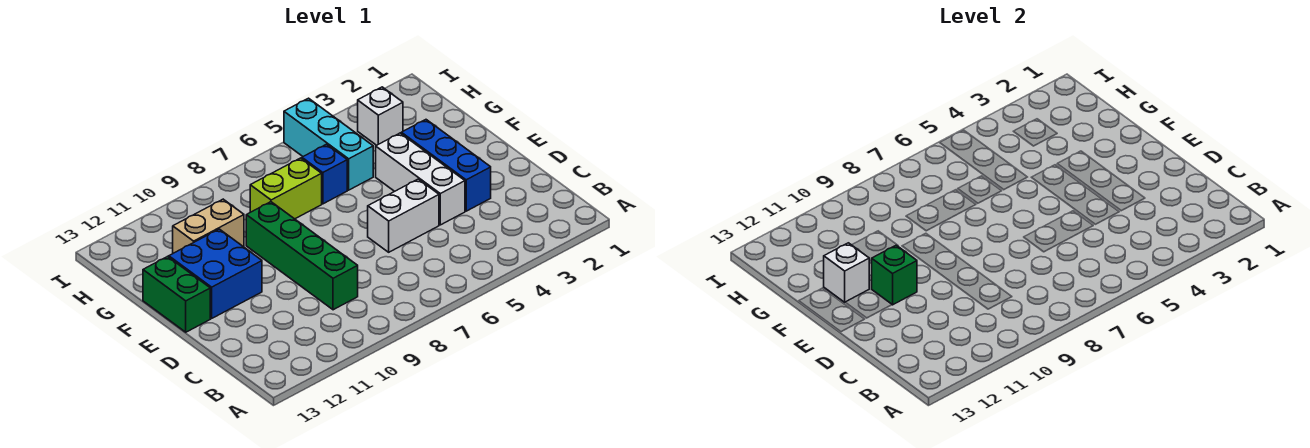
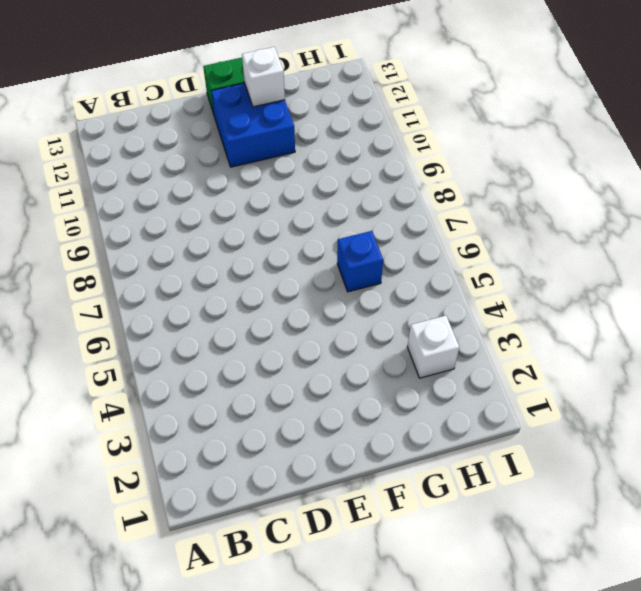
none -> green 1x4 brick [246,202,358,310]
none -> blue 1x3 brick [401,120,491,211]
none -> white 1x3 brick [376,133,465,225]

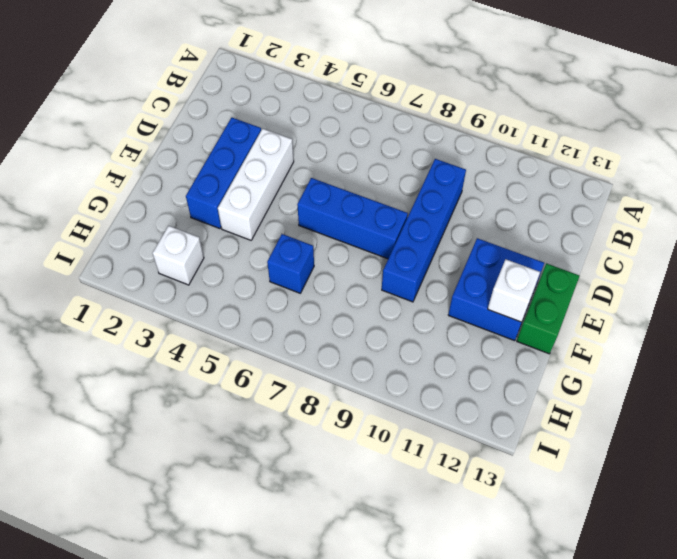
blue 1x4 brick [382,159,466,302] -> green 1x4 brick [246,202,358,310]
blue 1x3 brick [297,178,408,259] -> none
none -> white 1x2 brick [368,179,439,252]
none -> cyan 1x3 brick [284,98,373,190]
none -> lime 1x2 brick [250,158,322,219]

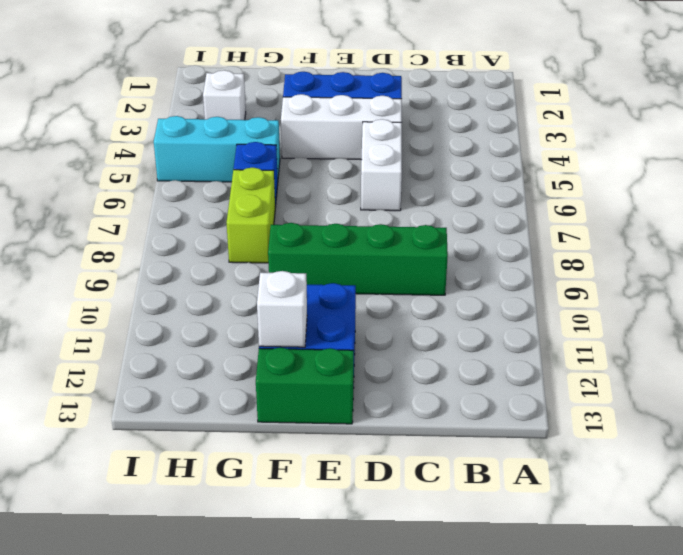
none -> tan 1x2 brick [173,199,244,253]
none -> green 1x1 brick [872,245,917,305]

